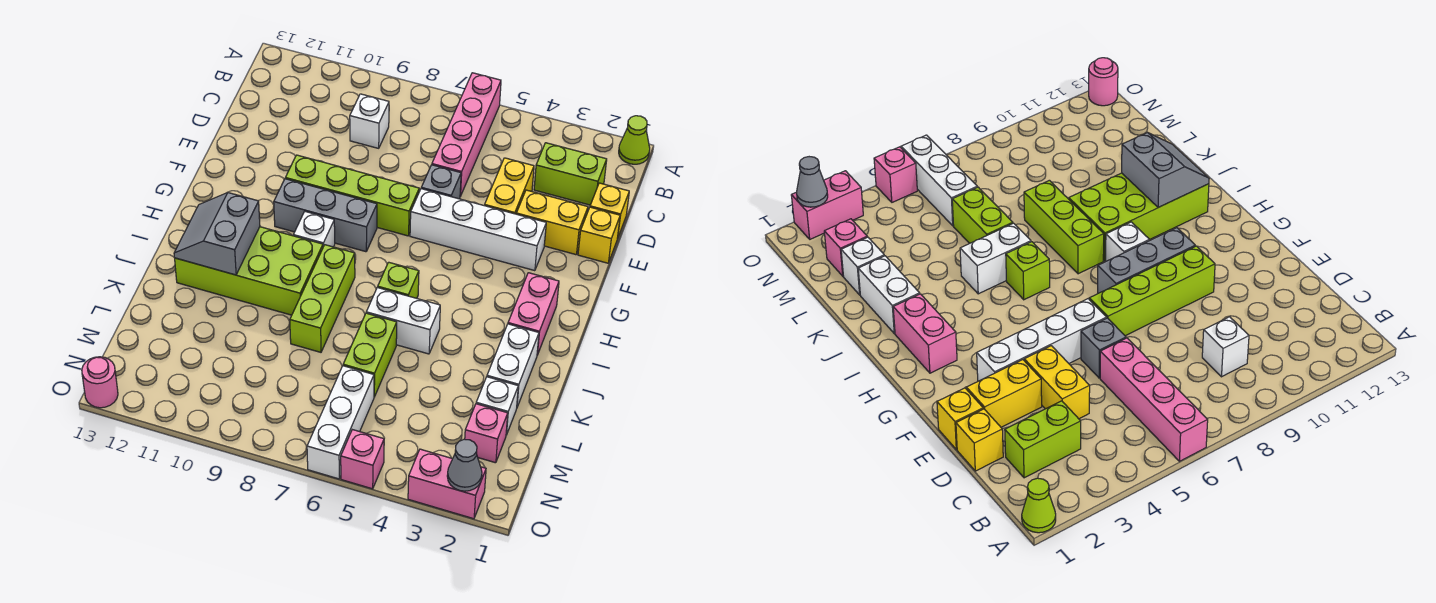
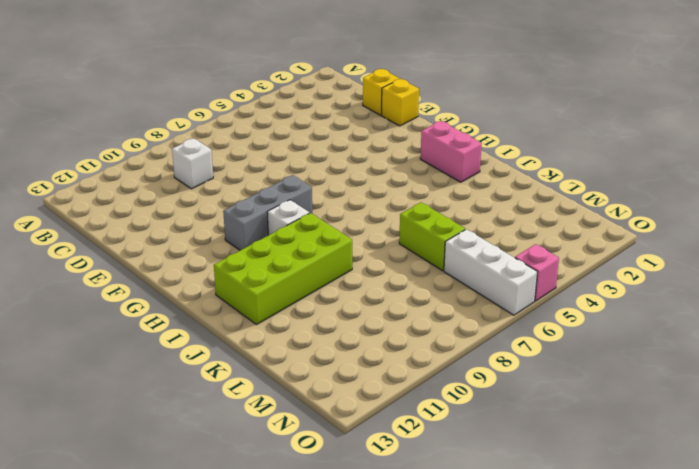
none -> lime 1x1 cone [619,116,650,164]
none -> pink 1x4 brick [432,73,501,196]
none -> lime 1x2 brick [534,143,607,205]

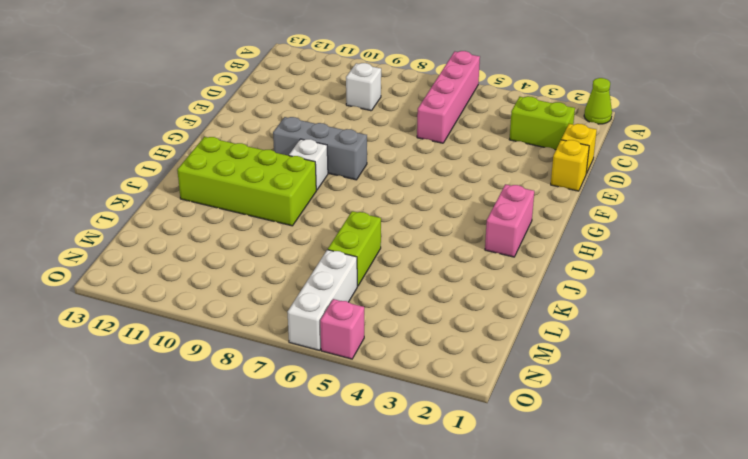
none -> yellow 1x2 brick [485,158,534,214]
none -> yellow 1x2 brick [516,190,588,255]
none -> grey 1x1 brick [421,165,461,199]

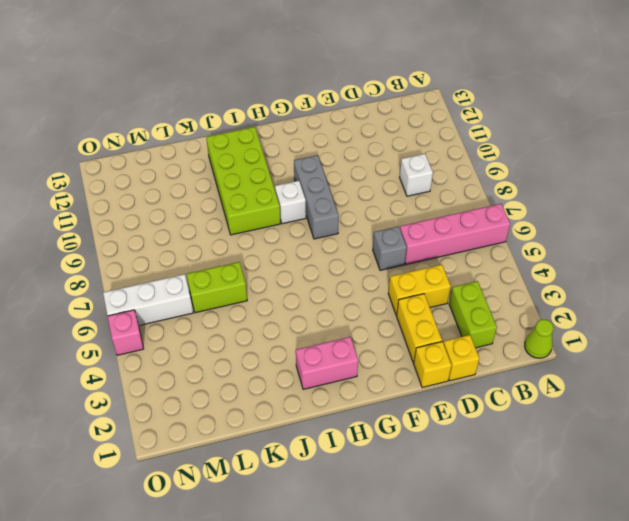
none -> white 1x4 brick [410,189,546,271]
none -> lime 1x4 brick [285,155,419,236]
none -> lime 1x1 brick [378,262,419,298]

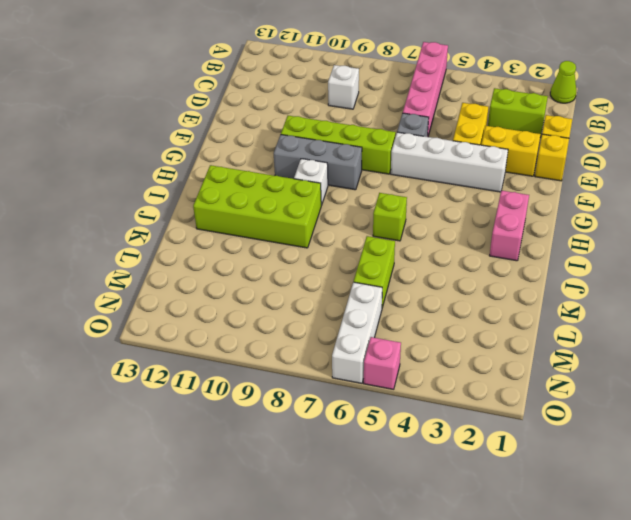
none -> lime 1x3 brick [290,245,355,352]
none -> white 1x2 brick [487,324,539,407]
none -> white 1x2 brick [366,287,440,354]

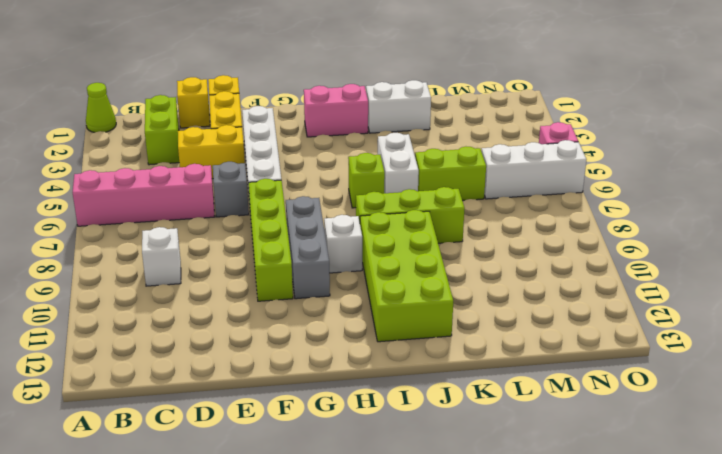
none -> white 1x1 brick [476,377,518,435]
none -> pink 1x1 brick [465,404,508,463]
none -> pink 1x2 brick [408,449,486,519]

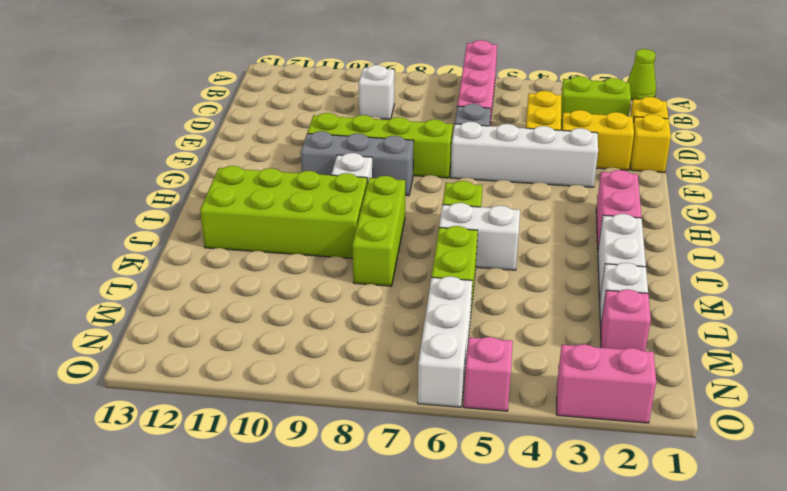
none -> pink 1x1 round brick [82,357,118,408]
none -> grey 2x2 slope [174,193,260,275]
none -> grey 1x1 cone [447,439,482,491]

